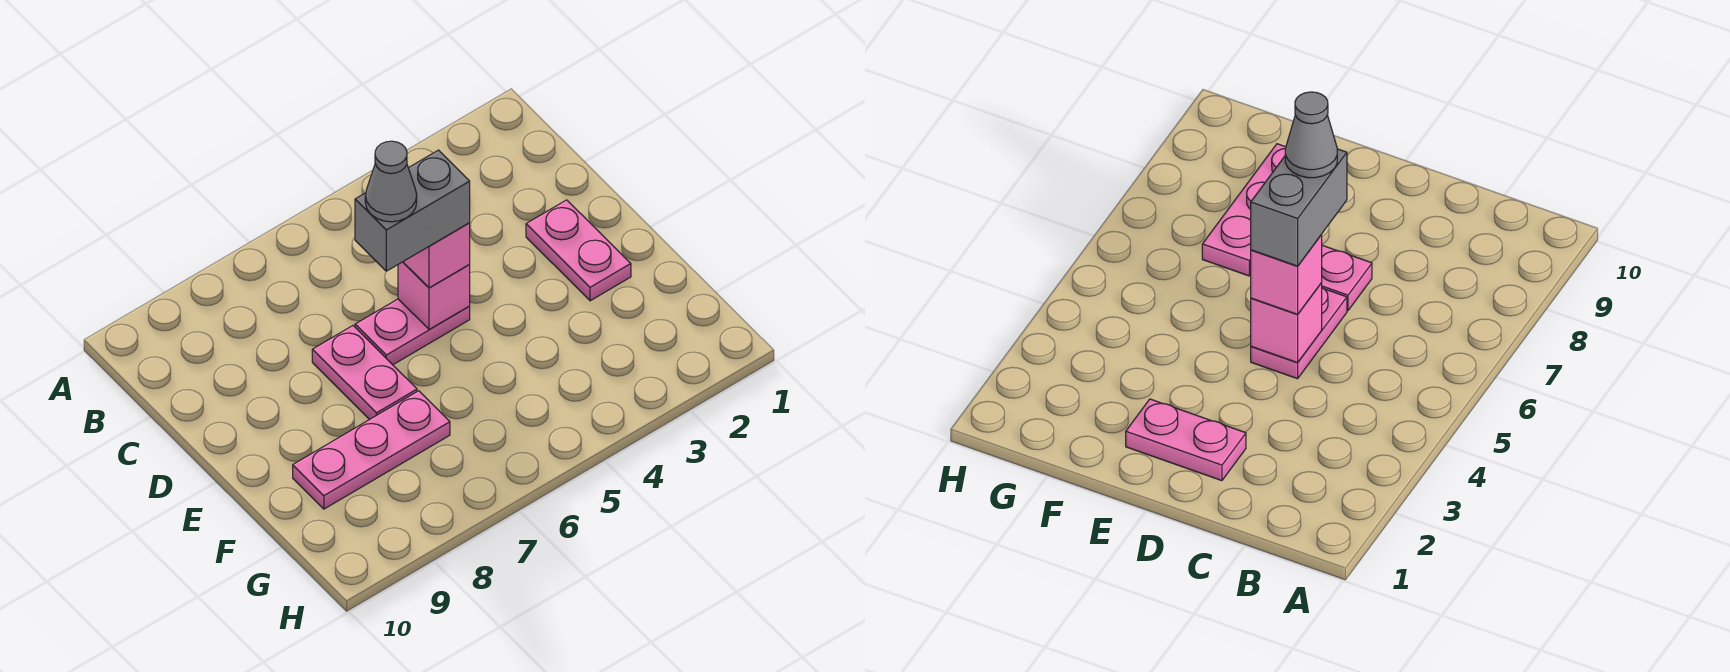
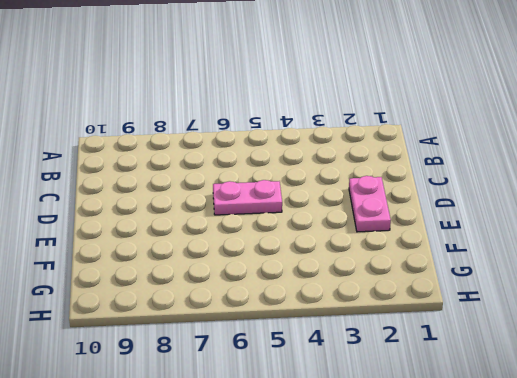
none -> pink 1x2 plate [312,326,417,420]
none -> pink 1x3 plate [293,391,450,509]

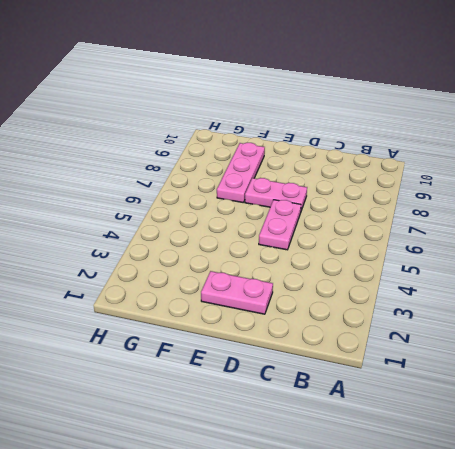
none -> pink 1x1 brick [398,262,470,329]
none -> pink 1x1 brick [403,223,470,288]

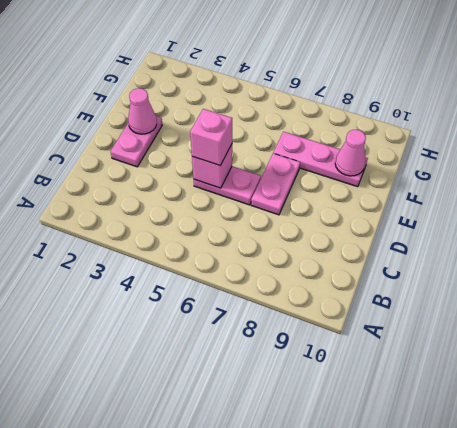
pink 1x1 cone [128,88,157,134] -> none
pink 1x1 cone [335,130,366,176] -> none
none -> grey 1x2 brick [355,150,470,271]
none -> grey 1x1 cone [365,141,417,222]

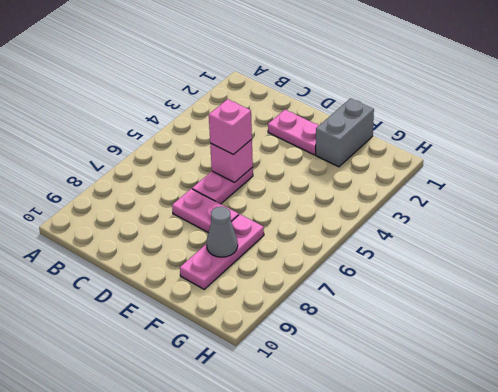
grey 1x2 brick [316,98,374,167] -> grey 1x2 brick moved to [355,150,470,271]
grey 1x1 cone [207,207,238,257] -> grey 1x1 cone moved to [365,141,417,222]

